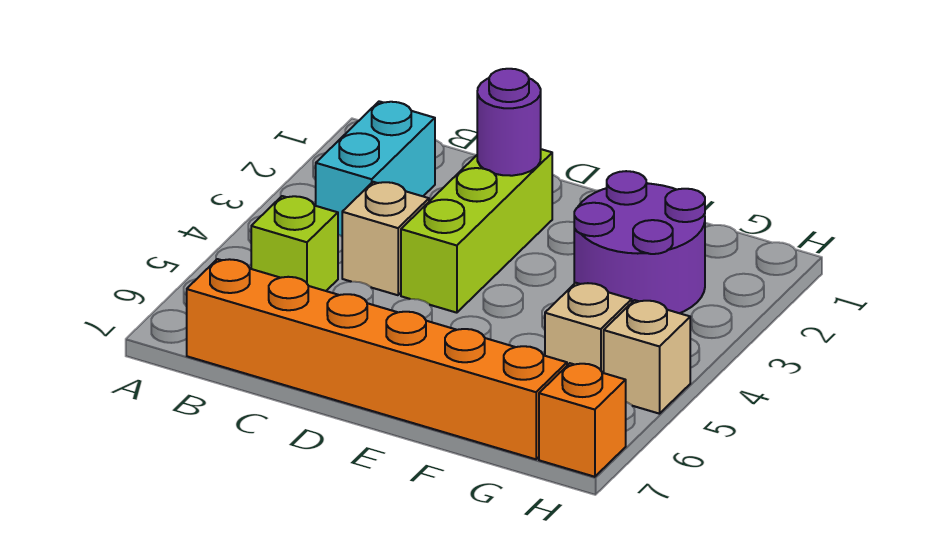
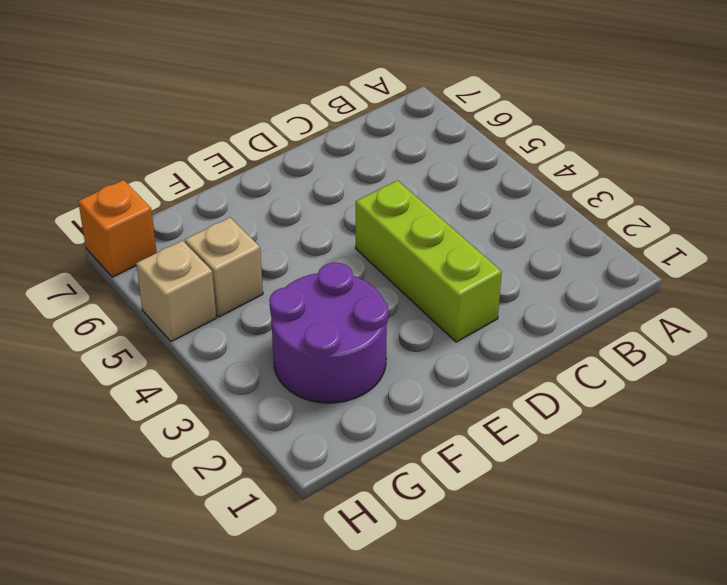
none -> cyan 1x2 brick [316,101,435,236]
none -> lime 1x1 brick [251,196,338,291]

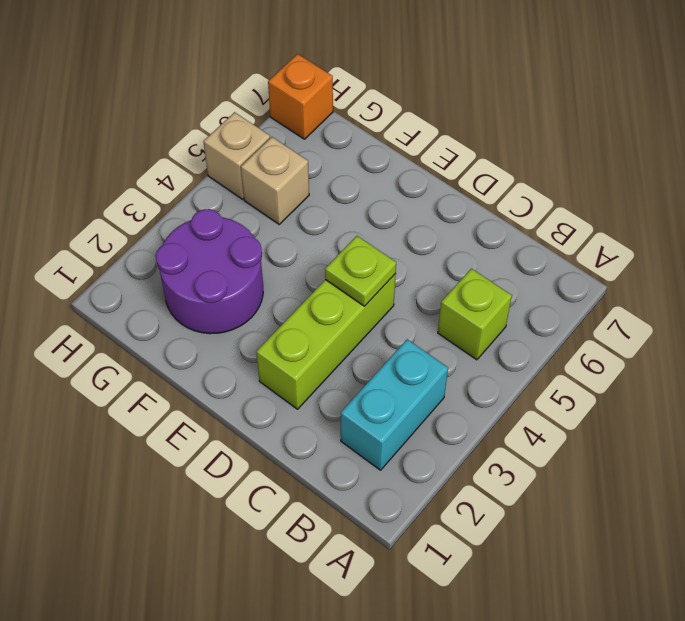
lime 1x1 plate [325,236,396,306] -> none
none -> orange 1x6 brick [187,259,567,459]
none -> tan 1x1 brick [342,182,429,295]

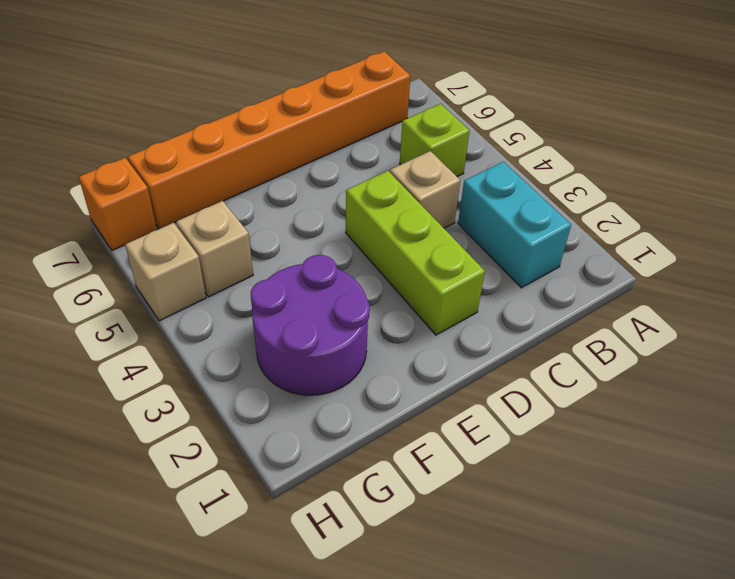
none -> purple 1x1 round brick [477,69,541,176]

